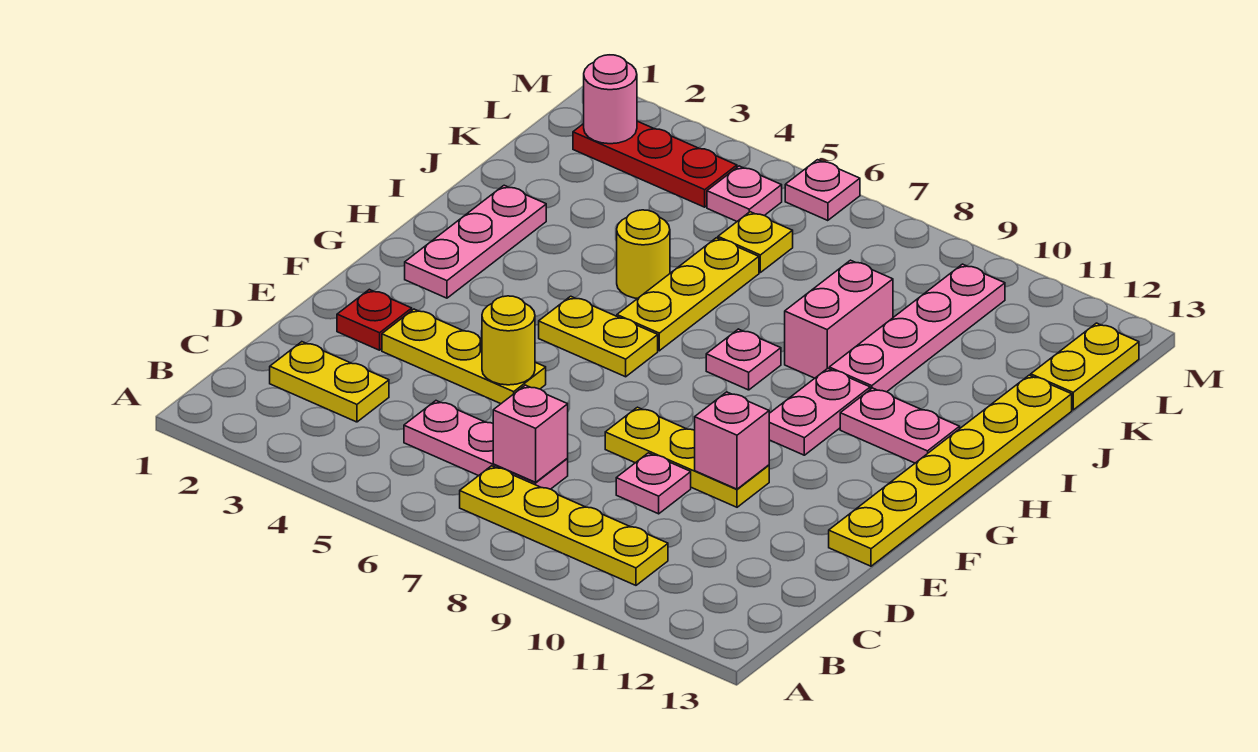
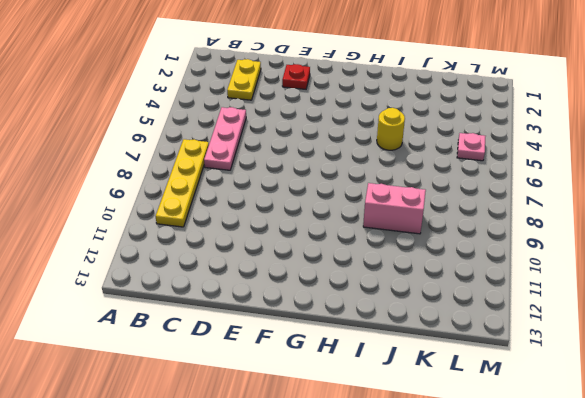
none -> pink 1x1 plate [616,453,691,514]
none -> yellow 1x3 plate [382,309,546,404]
none -> yellow 1x3 plate [605,407,769,507]

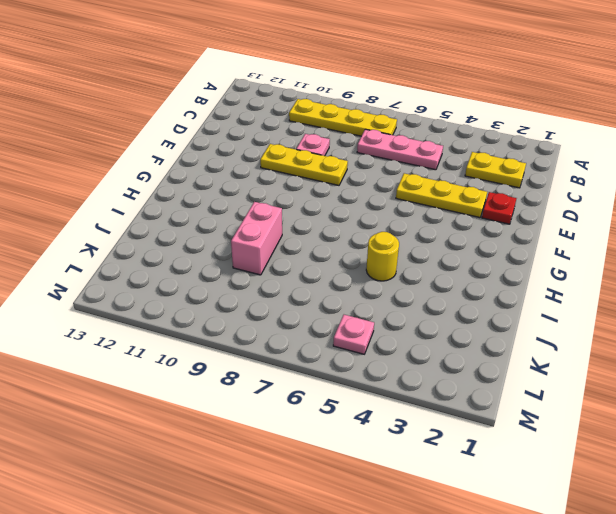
none -> yellow 1x6 plate [829,375,1072,566]
none -> pink 1x3 plate [405,185,546,298]
none -> yellow 1x2 plate [539,296,658,377]

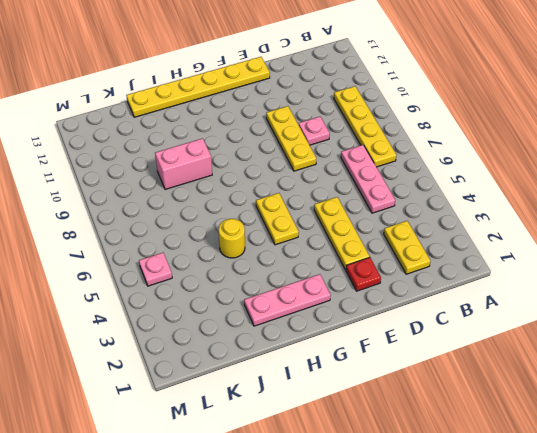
none -> pink 1x2 plate [769,368,870,455]
none -> yellow 1x3 plate [617,238,759,351]
none -> pink 1x1 plate [706,329,781,390]

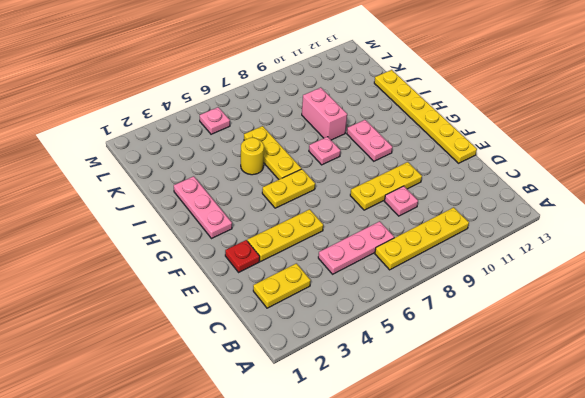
none -> pink 1x2 plate [840,388,960,463]
none -> pink 1x4 plate [829,264,1005,392]
none -> yellow 1x1 plate [718,212,793,272]

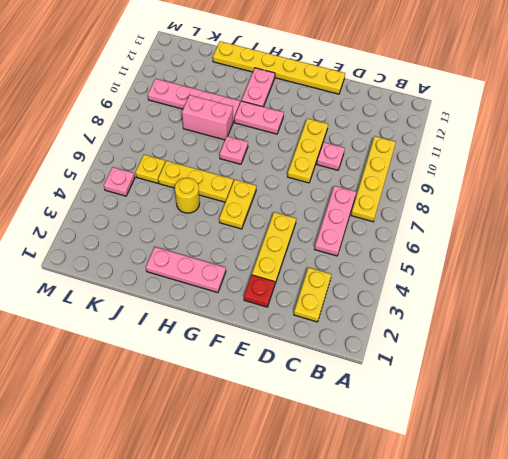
none -> yellow 1x2 plate [1031,323,1139,410]
none -> red 1x3 plate [573,121,737,207]
none -> pink 1x1 plate [785,160,860,221]

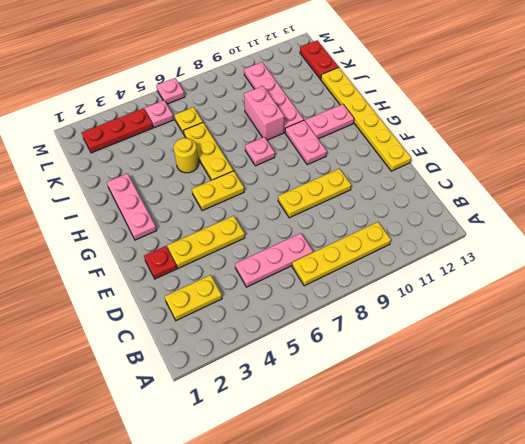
red 1x2 plate [300,40,338,79] -> yellow 1x2 plate [1031,323,1139,410]
none -> pink 1x1 plate [616,453,691,514]
none -> pink 1x1 brick [493,385,568,482]
none -> yellow 1x1 round brick [482,296,535,385]

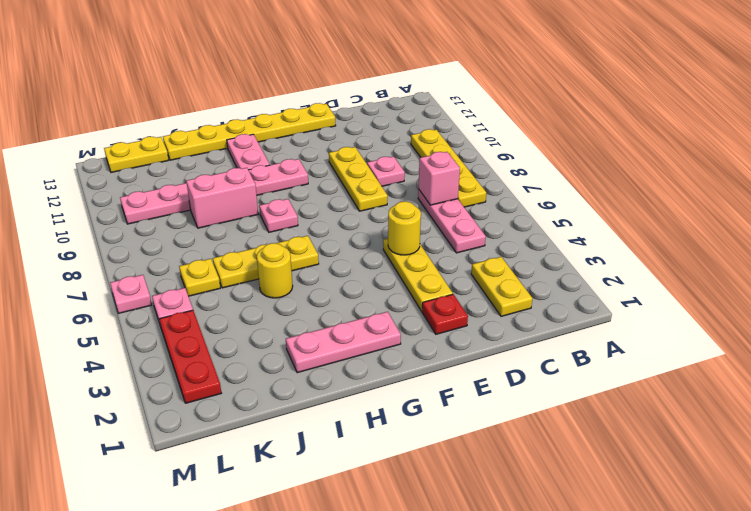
none -> yellow 1x2 plate [539,296,658,377]
none -> pink 1x1 brick [695,392,769,489]
none -> pink 1x1 round brick [584,55,637,144]

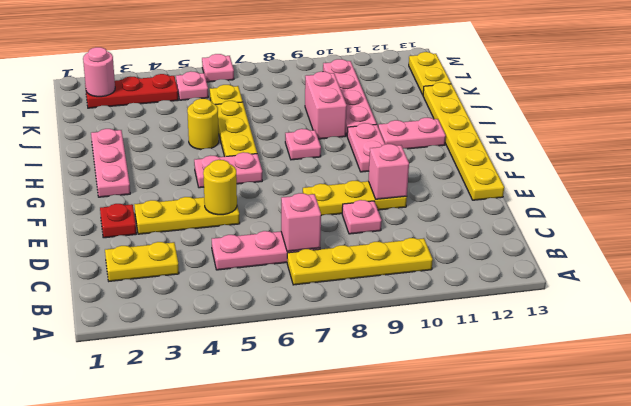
pink 1x2 plate [194,152,262,188] -> yellow 1x2 plate [539,296,658,377]

